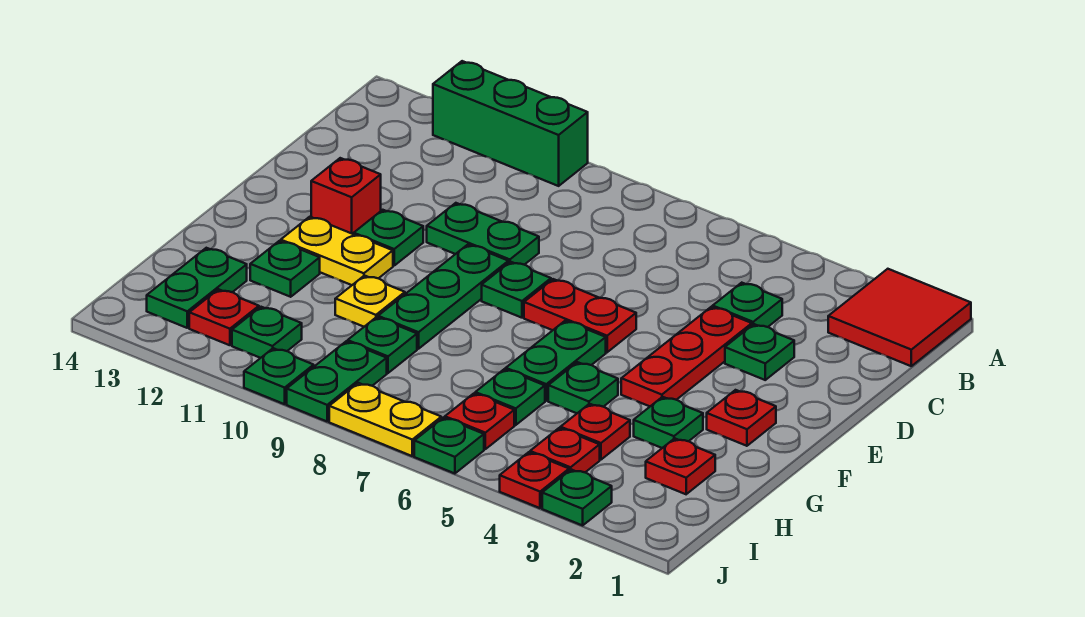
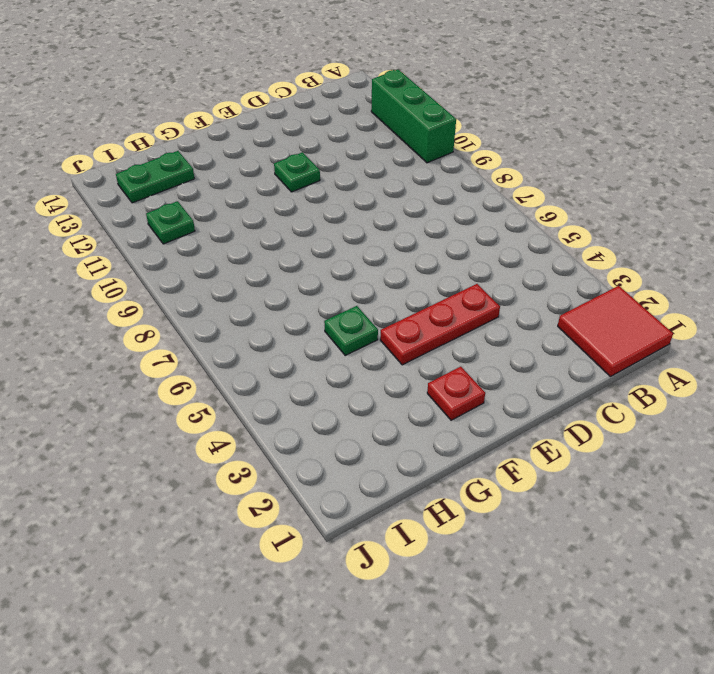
none -> green 1x1 plate [713,283,782,327]
none -> green 1x1 plate [725,324,794,380]
none -> green 1x2 plate [427,203,539,265]
none -> red 1x2 plate [524,279,636,352]

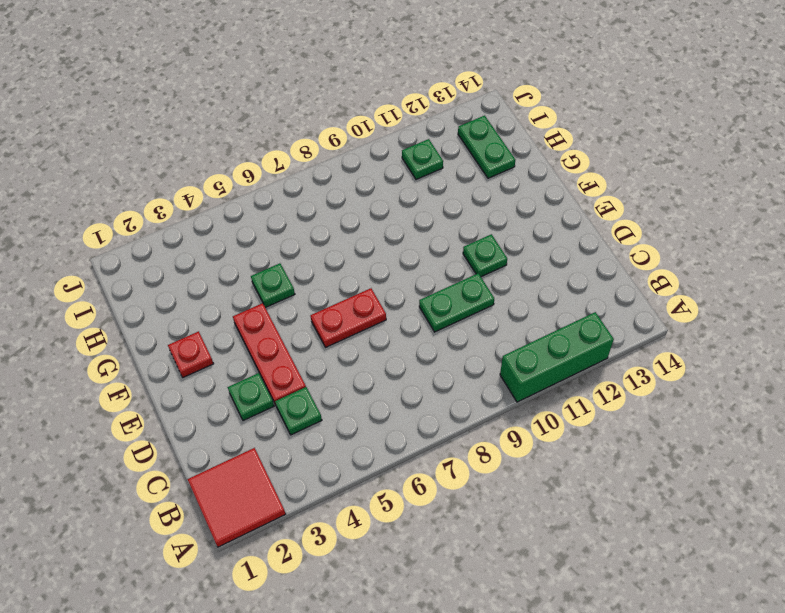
none -> green 1x1 plate [482,262,551,318]
none -> green 1x3 plate [378,245,508,349]
none -> red 1x1 brick [311,158,381,234]
none -> green 1x2 plate [506,321,606,401]

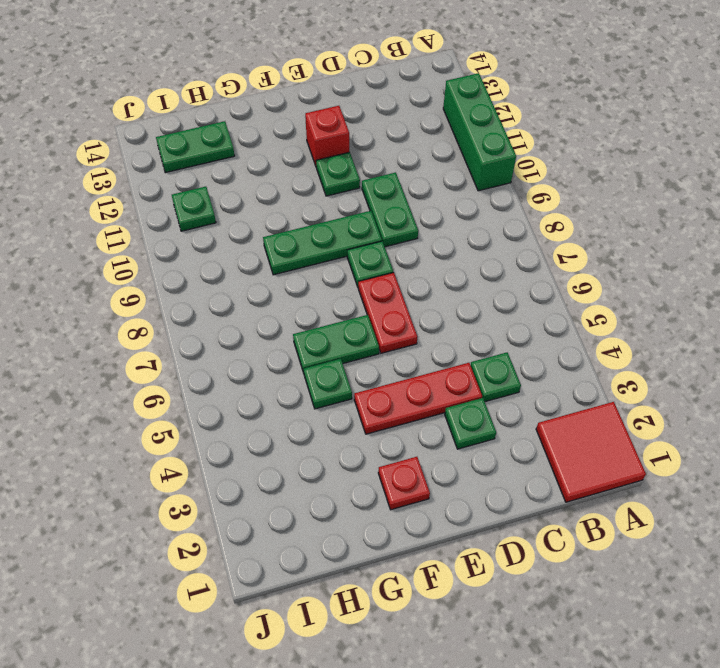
none -> yellow 1x2 plate [281,217,393,285]
none -> green 1x1 plate [634,397,703,448]
none -> yellow 1x1 plate [335,276,405,327]
none -> green 1x1 plate [250,241,320,297]

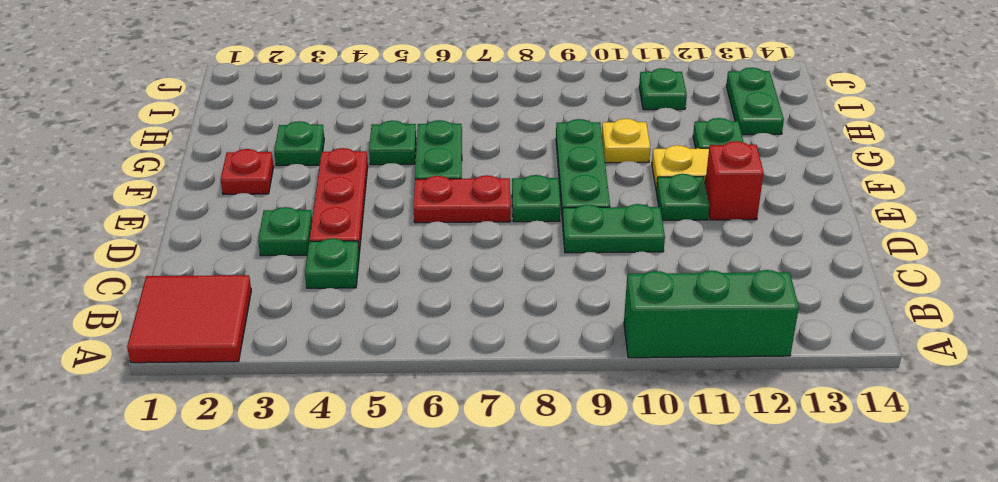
none -> red 1x1 plate [646,438,715,494]
none -> red 1x1 plate [560,404,630,460]
none -> green 1x1 plate [475,369,545,425]
none -> green 1x1 plate [348,317,417,373]

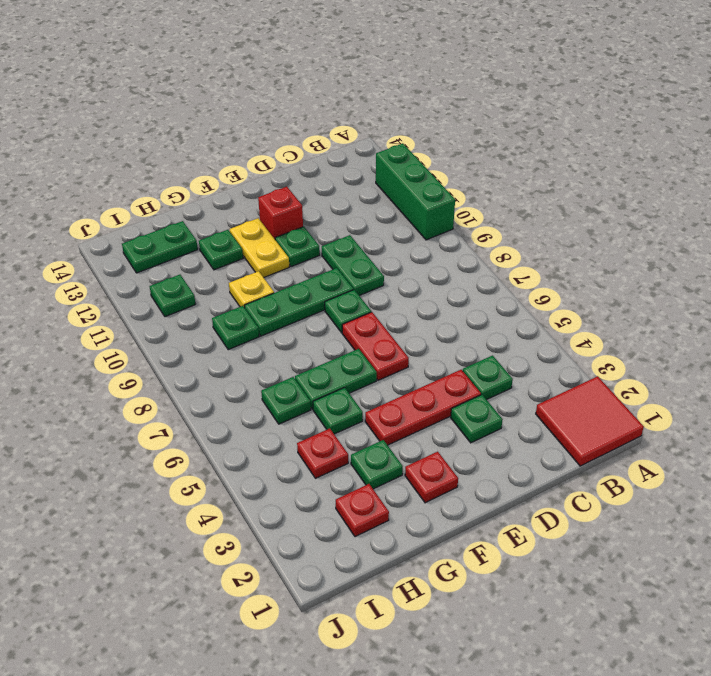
none -> red 1x1 plate [530,428,600,472]
none -> red 1x1 plate [445,393,514,449]
none -> green 1x2 plate [287,341,387,421]
none -> red 1x1 plate [189,289,259,345]

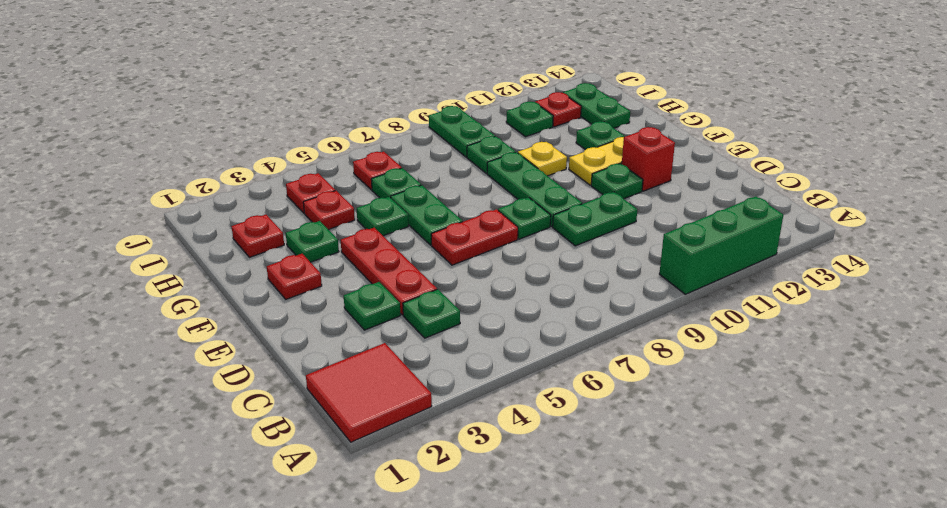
none -> green 1x1 plate [542,470,612,525]
none -> red 1x1 plate [500,452,569,508]
none -> green 1x1 plate [414,418,484,474]
none -> yellow 1x2 plate [329,383,441,456]

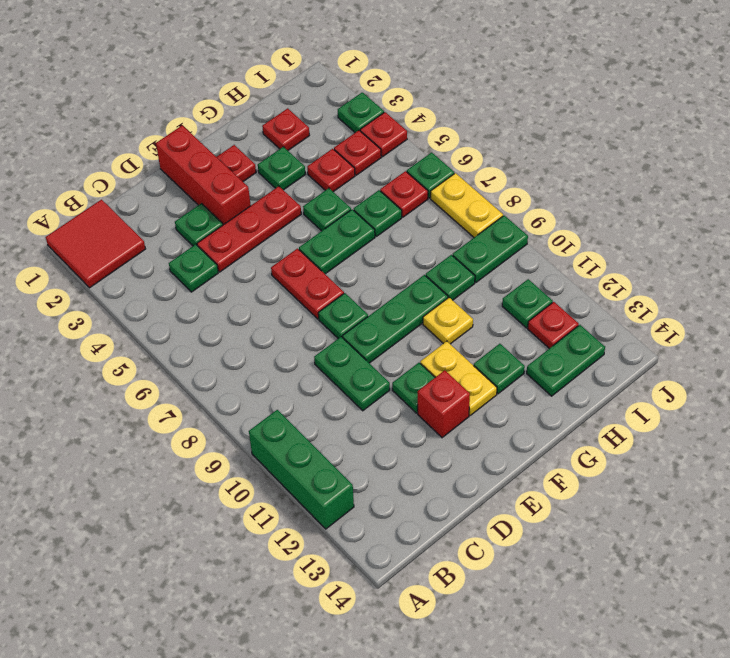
red 1x3 brick [156,125,251,225] -> none
none -> green 1x1 plate [244,348,314,404]

